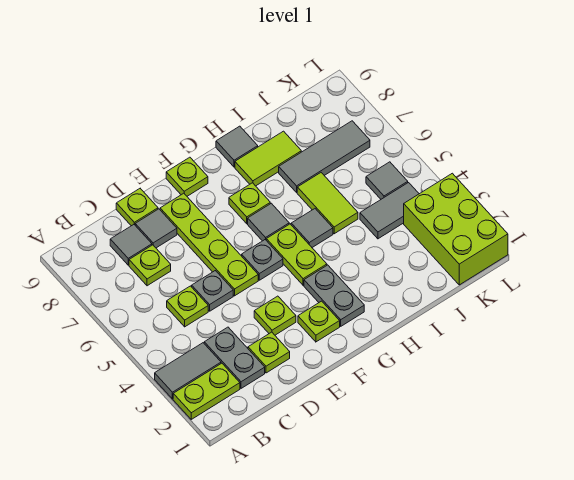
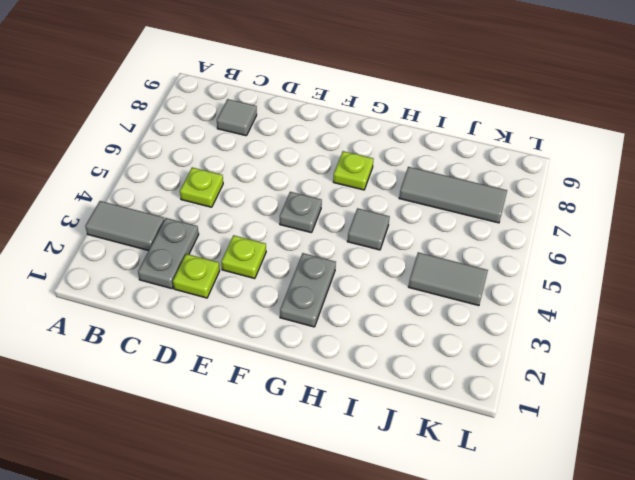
none -> lime 1x2 plate [173,363,240,419]
none -> lime 1x1 plate [129,245,171,286]
none -> grey 1x1 plate [192,271,233,311]

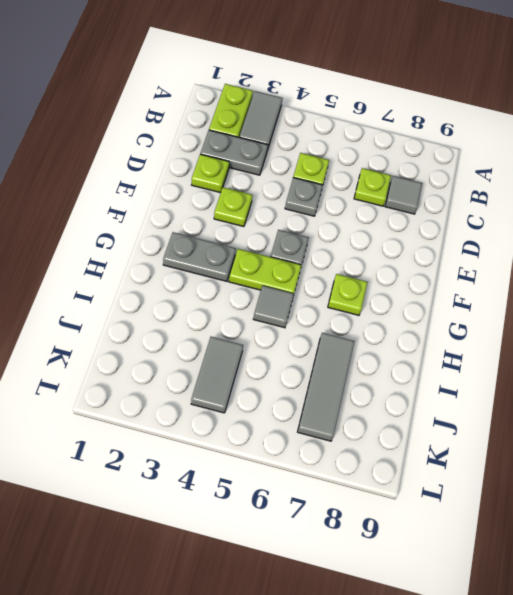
none -> grey 1x1 tile [135,209,177,248]
none -> lime 1x1 plate [116,188,158,226]
none -> lime 1x4 plate [160,193,258,296]

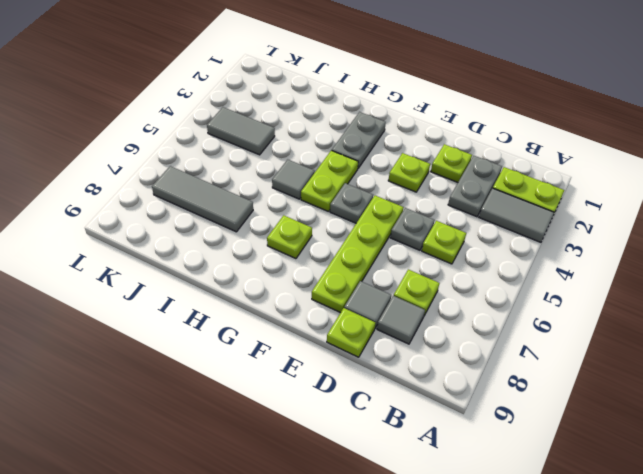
none -> lime 1x1 plate [298,301,340,342]
none -> lime 1x1 plate [166,157,208,196]
none -> grey 1x1 tile [248,203,289,241]

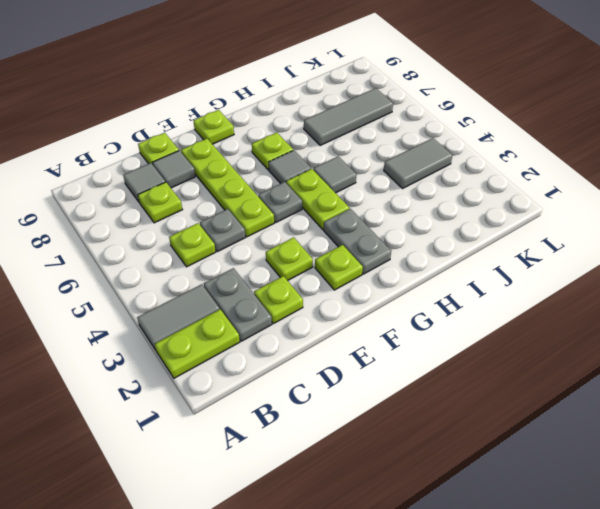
none -> lime 1x2 tile [235,131,301,186]
none -> grey 1x1 tile [216,126,258,167]
none -> lime 1x2 tile [297,173,358,234]

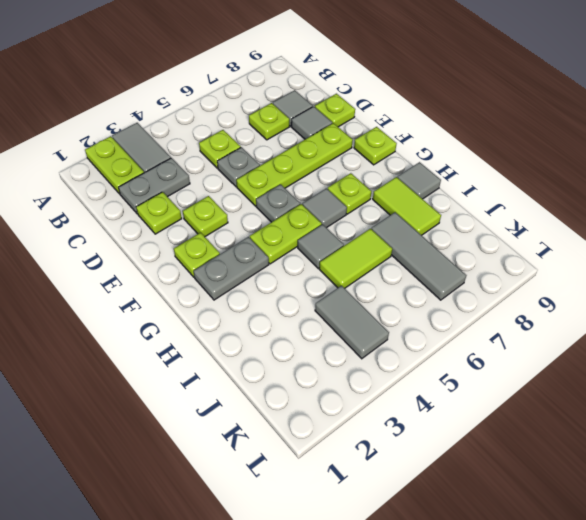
none -> lime 2x3 brick [404,173,508,285]
none -> grey 1x1 tile [366,162,408,199]

